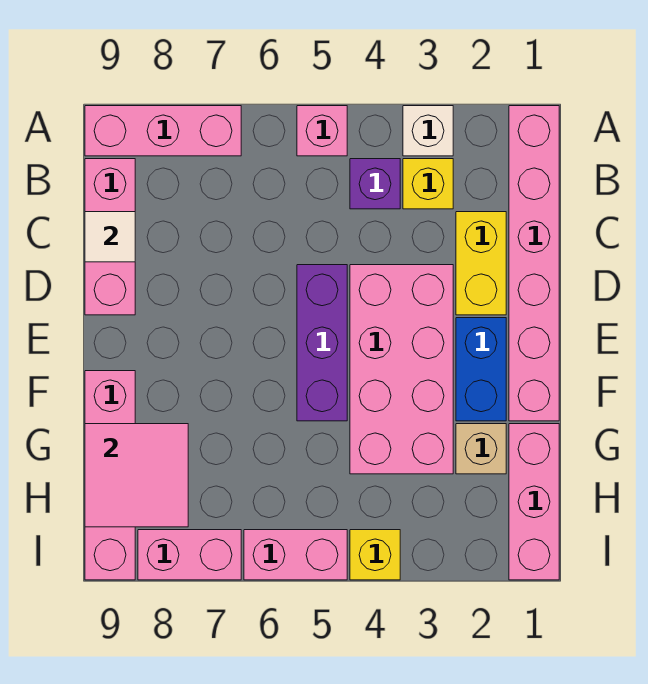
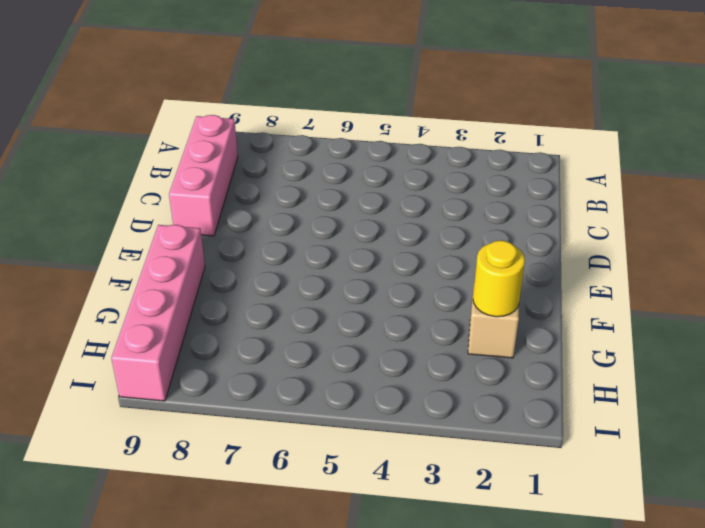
yellow 1x1 round brick [473,240,525,317] -> none
none -> pink 1x6 brick [509,106,559,421]
none -> white 1x1 brick [403,106,453,156]
none -> pink 1x1 brick [297,106,347,156]

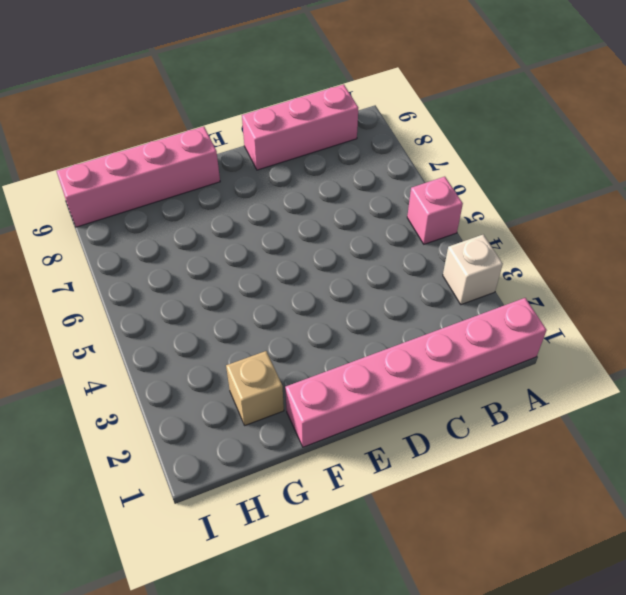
none -> pink 1x3 brick [85,106,241,156]
none -> yellow 1x1 brick [403,159,453,209]
none -> purple 1x1 brick [350,159,400,209]

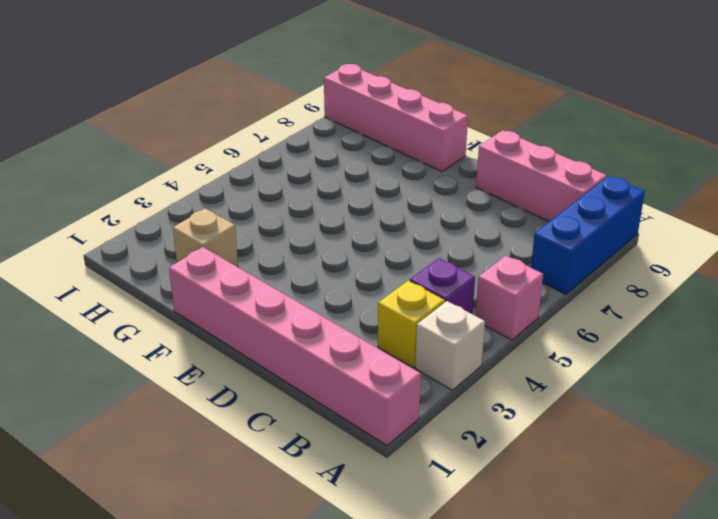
blue 1x3 brick [531,176,645,294] -> pink 1x3 brick [85,106,241,156]
none -> yellow 1x2 brick [456,212,506,315]
none -> pink 2x4 brick [350,265,453,474]
none -> purple 1x3 brick [297,265,347,421]

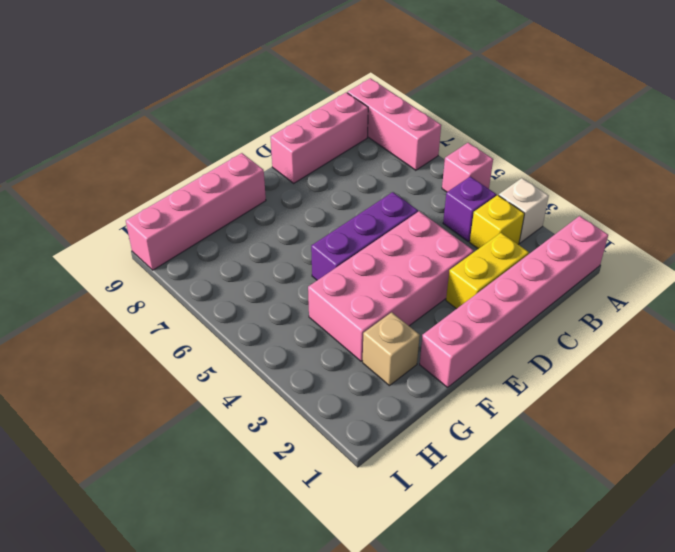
none -> blue 1x2 brick [456,318,506,421]
none -> pink 1x3 brick [509,424,559,580]
none -> yellow 1x1 brick [350,530,400,580]

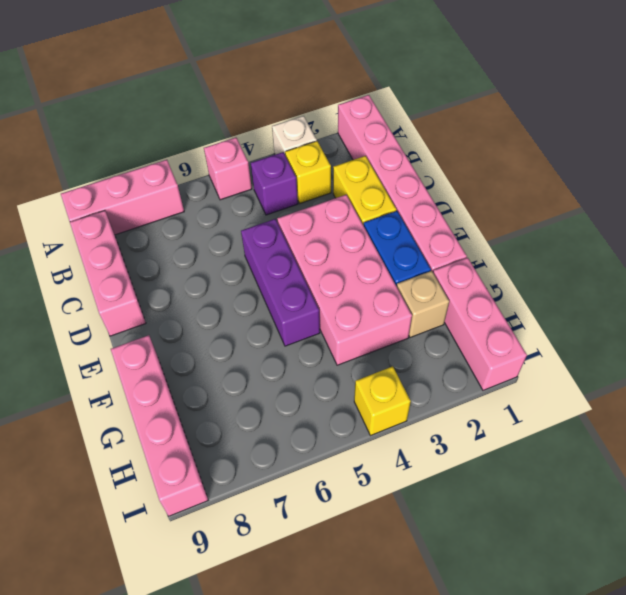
none -> pink 1x2 brick [244,530,347,580]
none -> pink 1x2 brick [138,530,241,580]
none -> white 1x1 tile [85,212,135,262]

